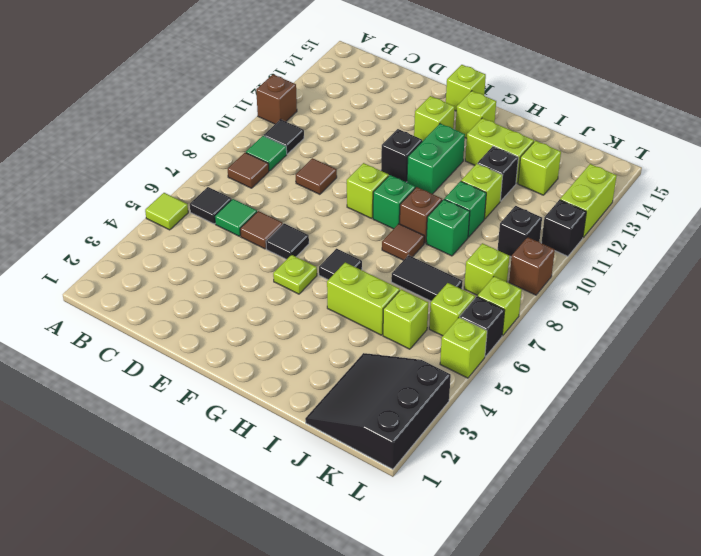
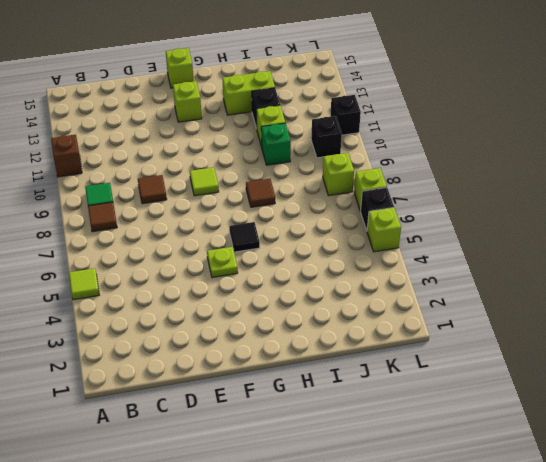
lime 1x1 tile [190,167,219,196] -> lime 1x1 brick [347,163,389,218]
none -> black 1x1 tile [190,187,232,224]
none -> black 1x1 tile [264,119,304,154]
none -> green 1x1 tile [215,199,257,236]
none -> brown 1x1 tile [240,211,283,249]

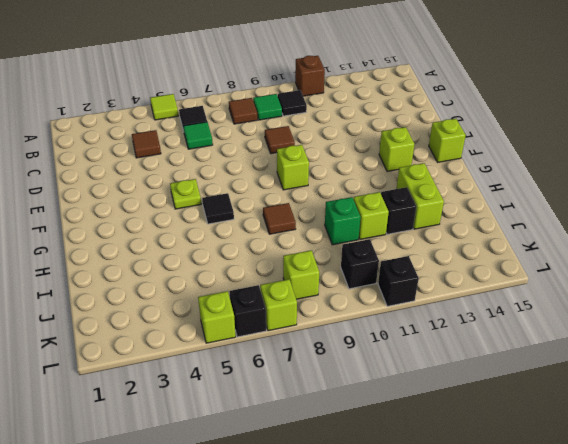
brown 1x1 tile [132,130,161,158] -> brown 1x1 tile moved to [240,211,283,249]
none -> black 1x1 tile [266,223,309,260]
none -> black 1x1 brick [381,129,422,182]
none -> green 1x1 brick [373,175,415,229]
none -> green 1x2 brick [407,124,465,194]

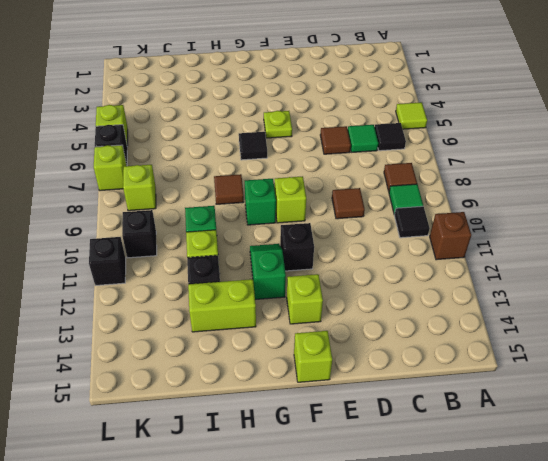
green 1x2 slope [250,244,286,299] -> green 1x2 brick [407,124,465,194]
none -> black 1x1 tile [266,223,309,260]
none -> lime 1x1 brick [455,91,496,138]
none -> lime 1x2 brick [327,262,400,335]
none -> brown 1x1 brick [400,187,442,243]

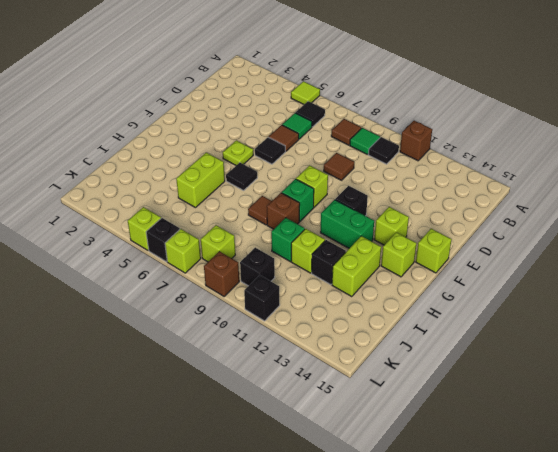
none -> black 1x2 tile [391,255,463,301]
none -> green 1x1 brick [426,199,470,256]
none -> black 3x3 slope [305,353,451,469]
none -> lime 1x1 brick [383,289,428,349]

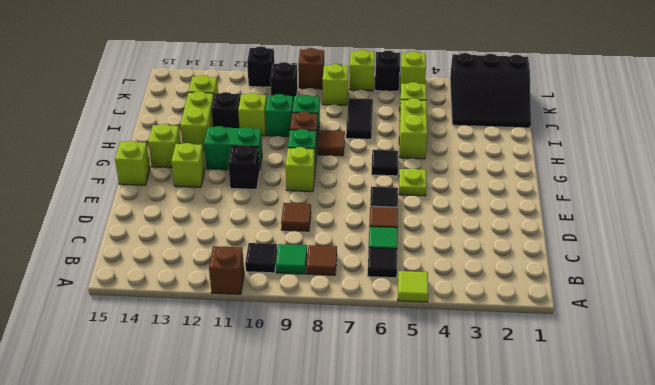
none -> lime 1x1 brick [429,283,475,336]
none -> lime 1x2 brick [560,164,617,237]

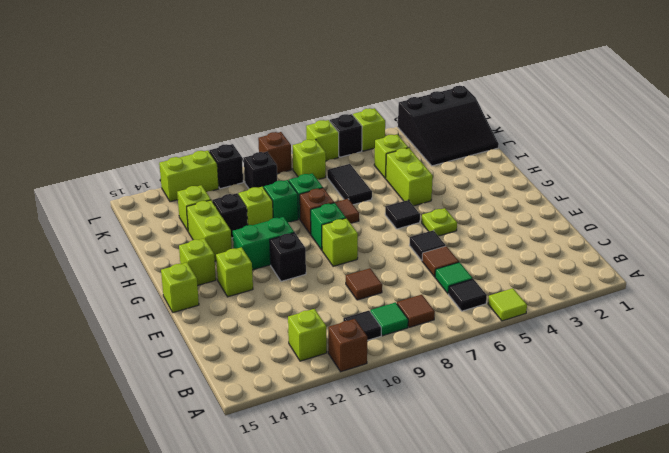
lime 1x1 brick [288,309,327,361] -> lime 1x1 brick moved to [429,283,475,336]

